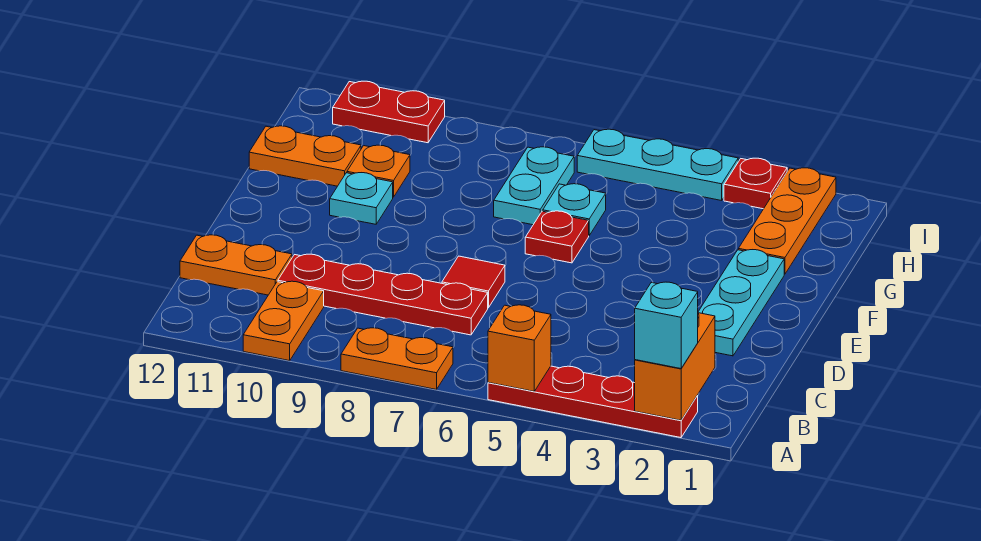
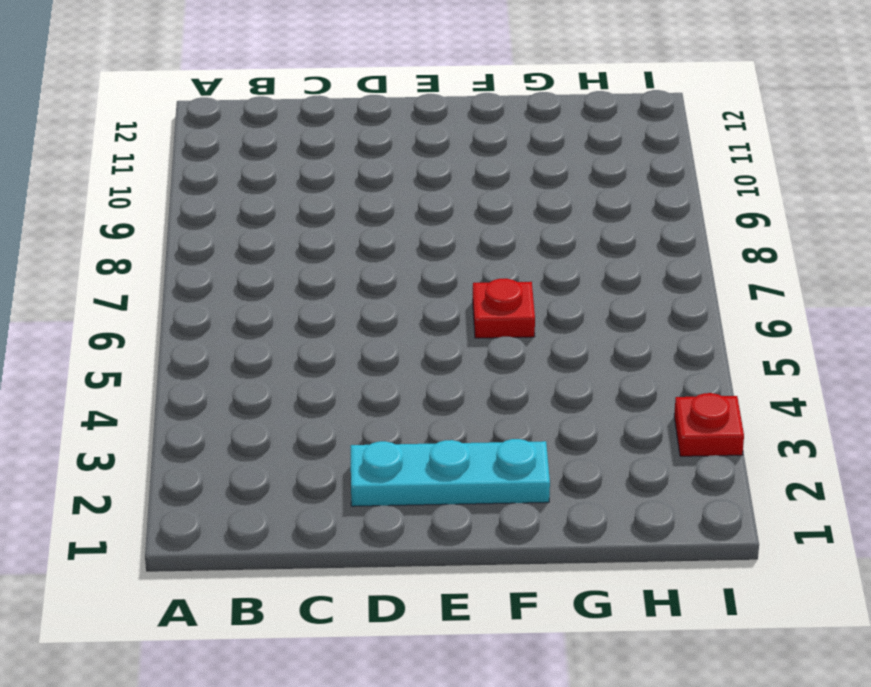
none -> red 1x4 plate [488,366,698,438]
none -> orange 1x2 plate [341,328,453,389]
none -> orange 1x2 plate [243,281,324,361]

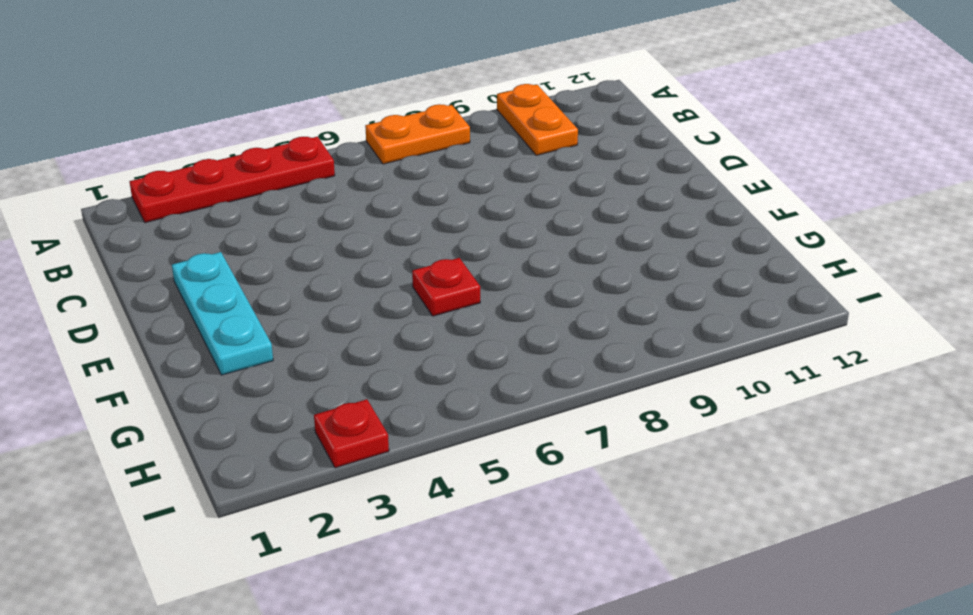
none -> red 1x4 plate [278,254,488,335]
none -> orange 1x2 plate [180,235,292,295]
none -> red 1x1 tile [442,256,505,308]

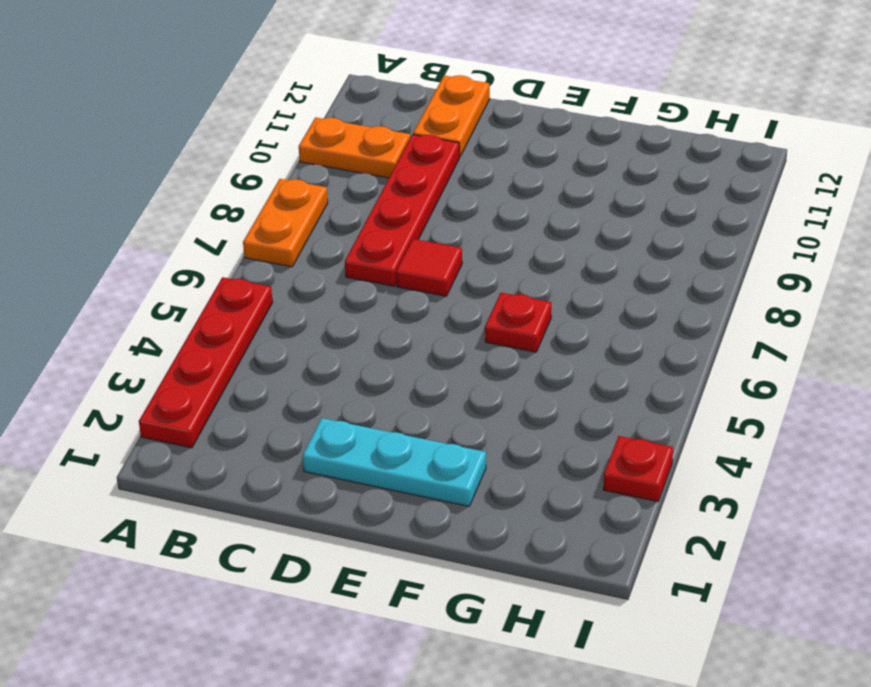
none -> cyan 1x1 plate [330,173,393,224]
none -> orange 1x3 plate [738,168,836,274]
none -> cyan 1x1 plate [543,184,606,235]

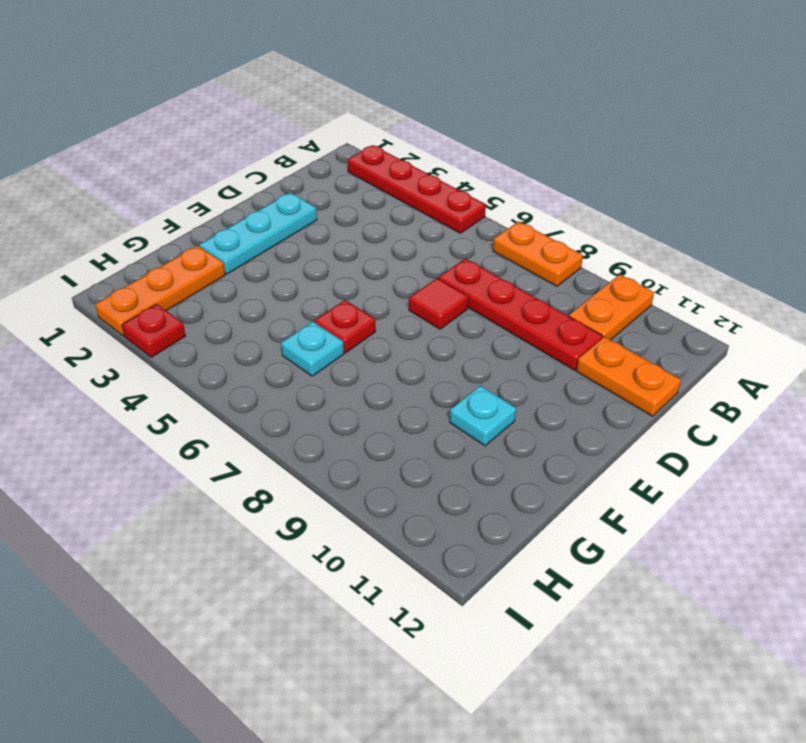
none -> cyan 1x2 plate [494,147,574,225]
none -> orange 1x1 plate [347,145,410,197]
none -> orange 1x2 plate [249,126,361,186]

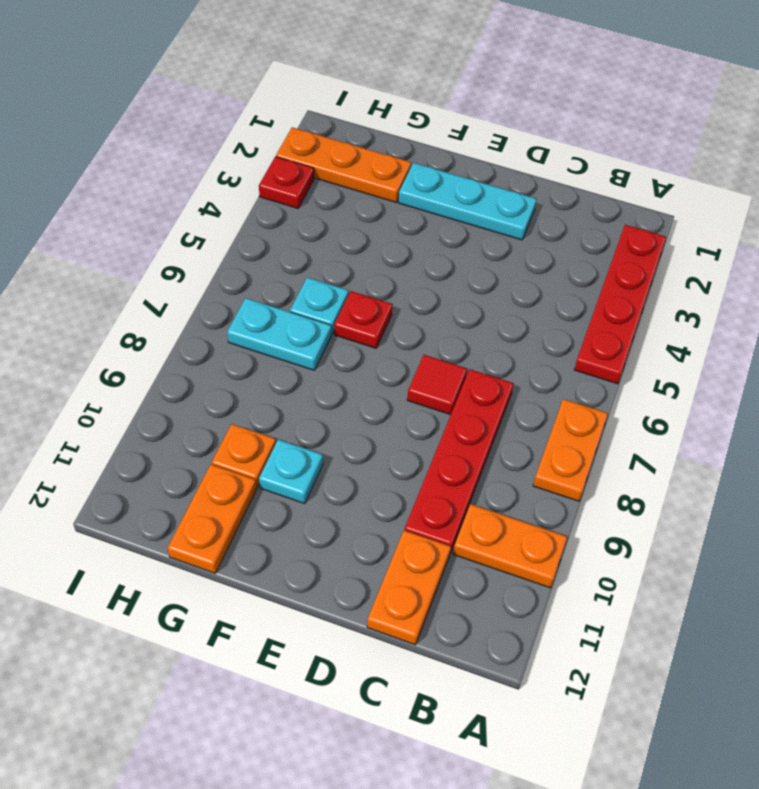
none -> cyan 1x3 plate [577,129,738,201]
none -> red 1x2 plate [333,81,445,143]
none -> orange 1x2 brick [635,313,715,420]

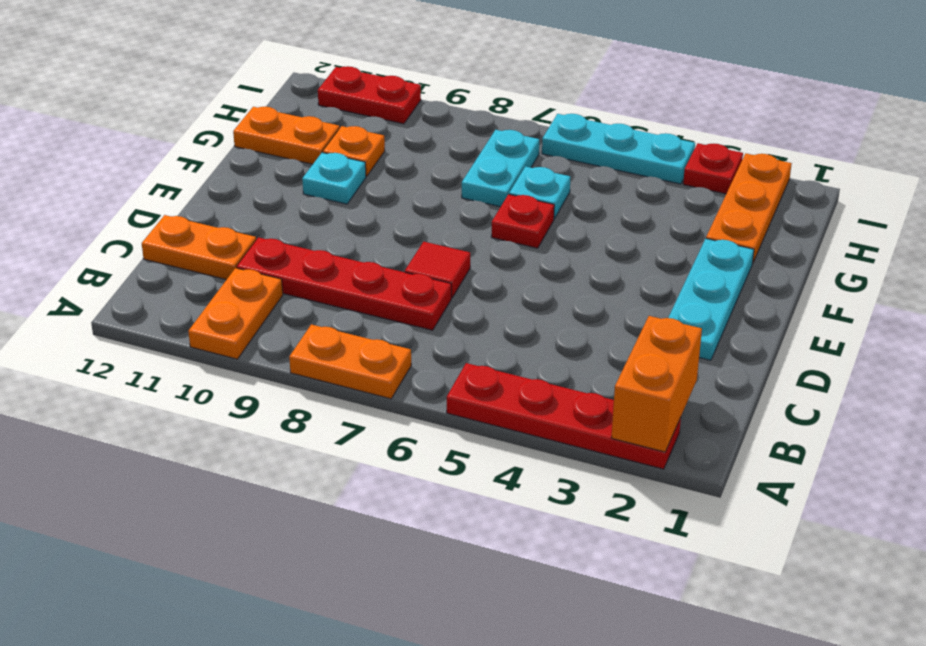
none -> orange 1x1 brick [488,305,551,391]
none -> cyan 1x1 brick [635,282,698,369]

